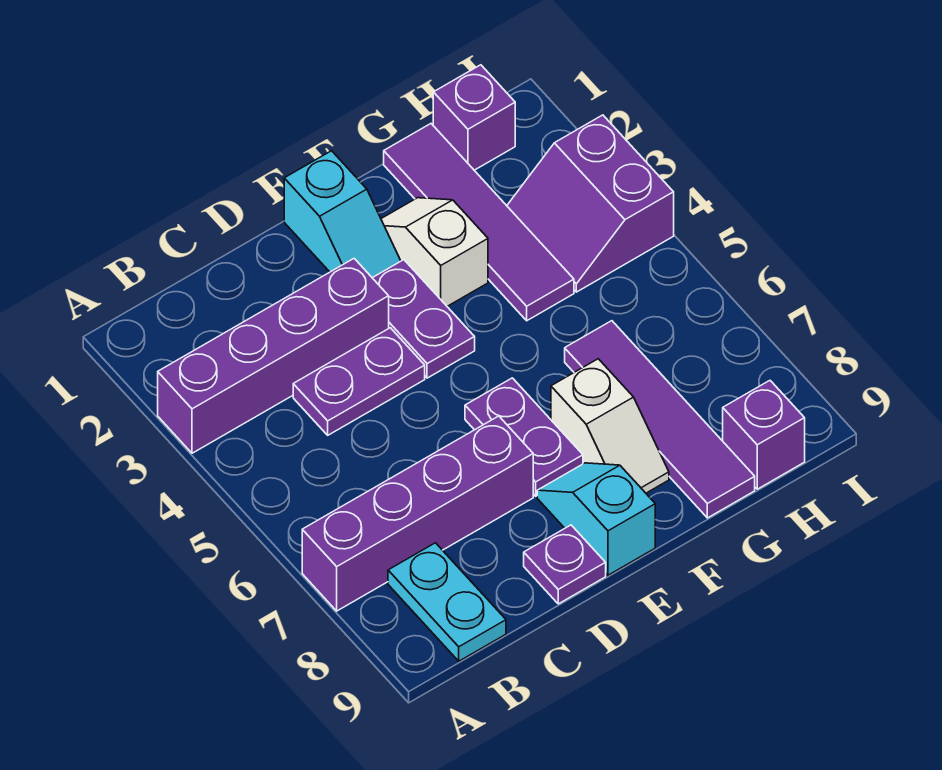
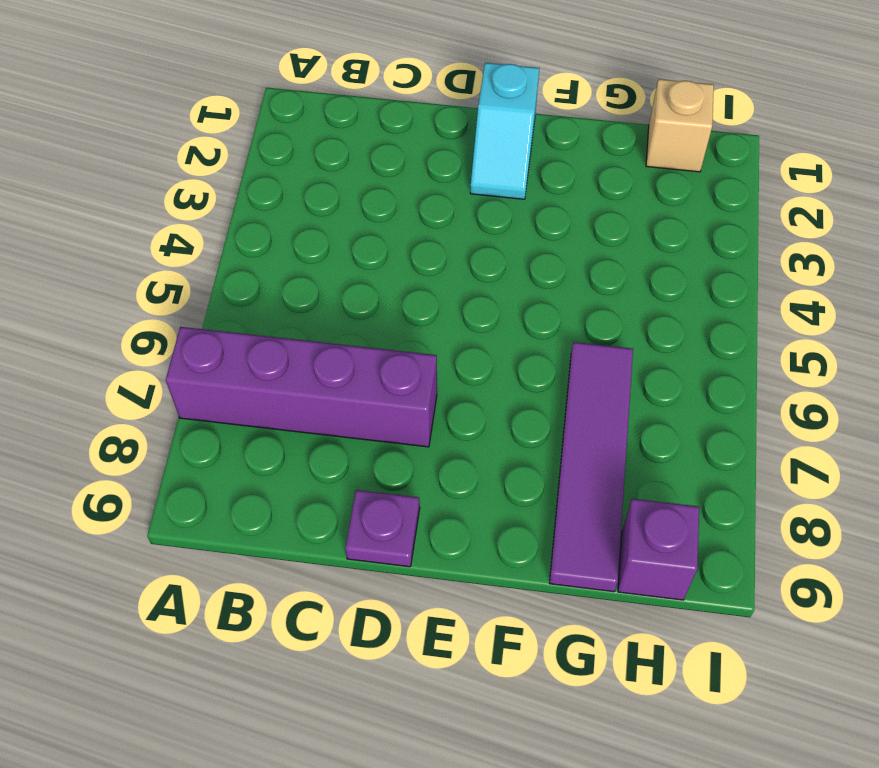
tan 1x1 brick [646,79,714,172] -> purple 1x1 brick [433,65,515,170]
none -> purple 1x4 brick [158,259,389,453]
none -> cyan 1x2 plate [388,543,506,661]
none -> purple 1x2 plate [293,328,425,435]

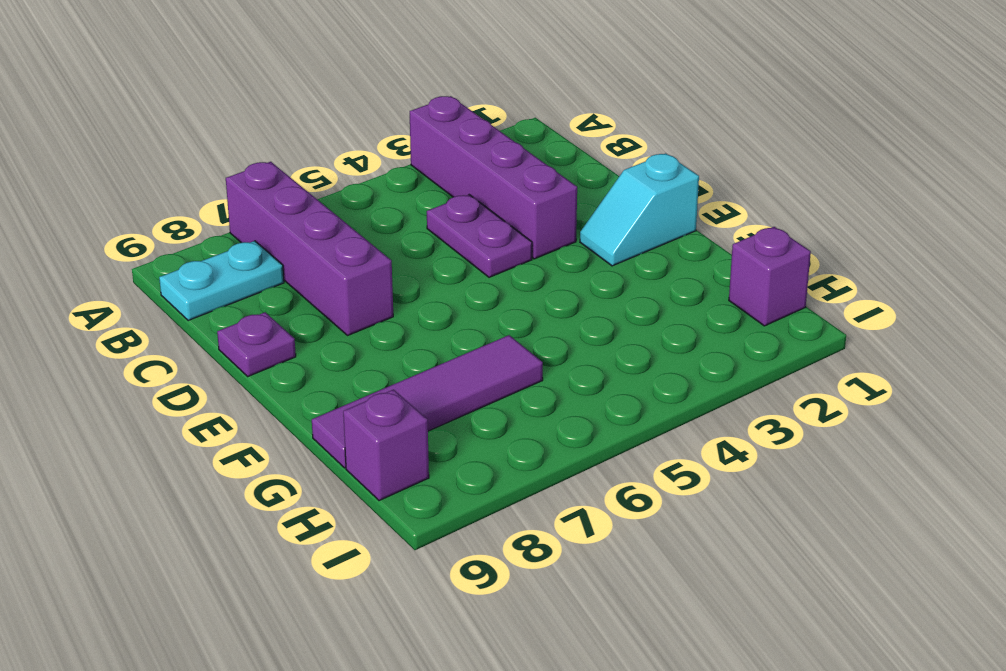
none -> purple 1x2 plate [373,260,475,378]
none -> purple 1x2 plate [465,378,583,496]
none -> cyan 1x2 slope [537,463,655,575]

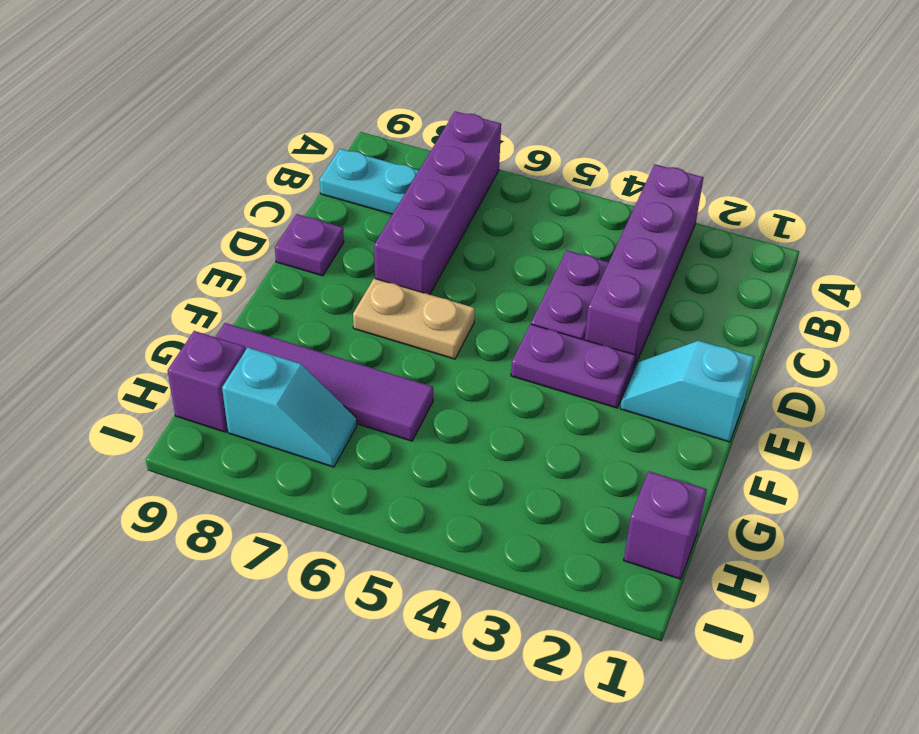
tan 1x2 plate [353,278,475,359] -> purple 1x2 plate [465,378,583,496]
cyan 1x2 slope [222,348,357,467] -> cyan 1x2 slope moved to [537,463,655,575]
none -> white 1x2 slope [381,198,488,306]
none -> white 1x2 slope [551,359,669,493]
none -> purple 1x4 tile [384,124,574,321]

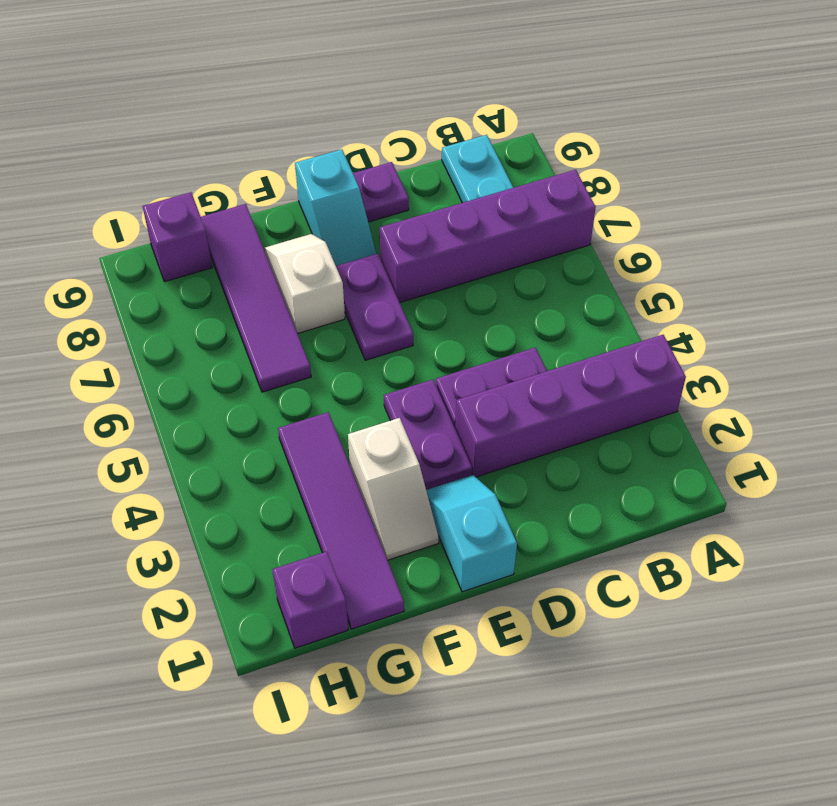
none -> purple 2x2 slope [507,115,674,292]

